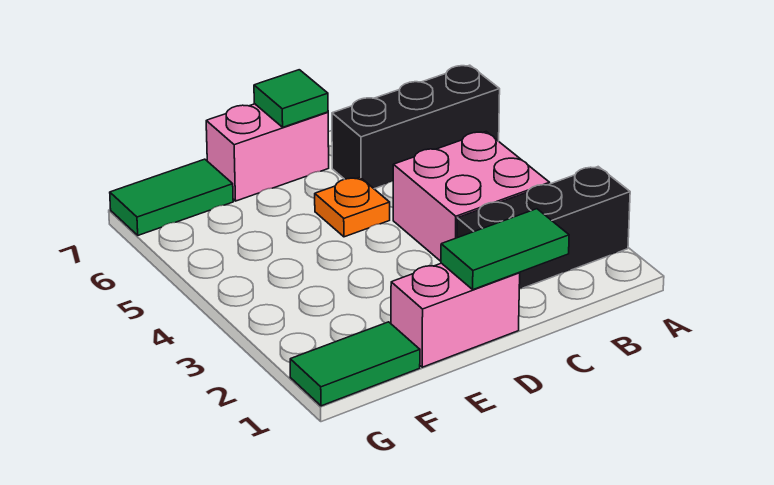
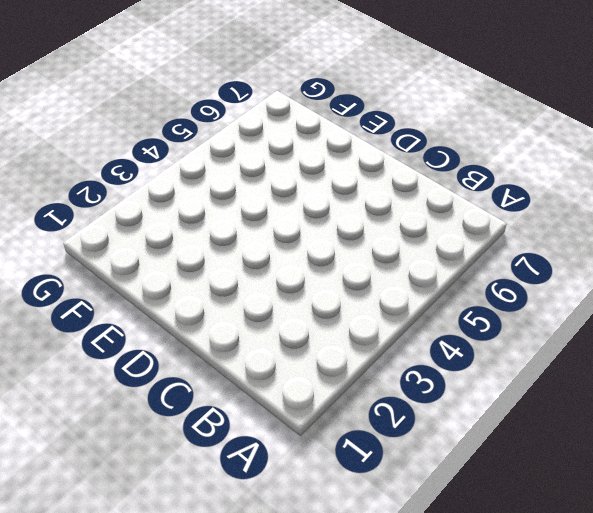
none -> black 1x3 brick [457,167,630,289]
none -> black 1x3 brick [332,65,500,189]

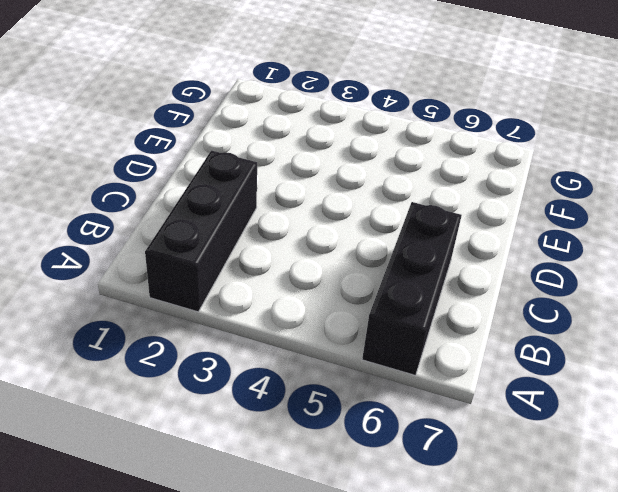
none -> pink 2x2 brick [393,132,550,261]
none -> pink 1x2 brick [391,263,520,367]

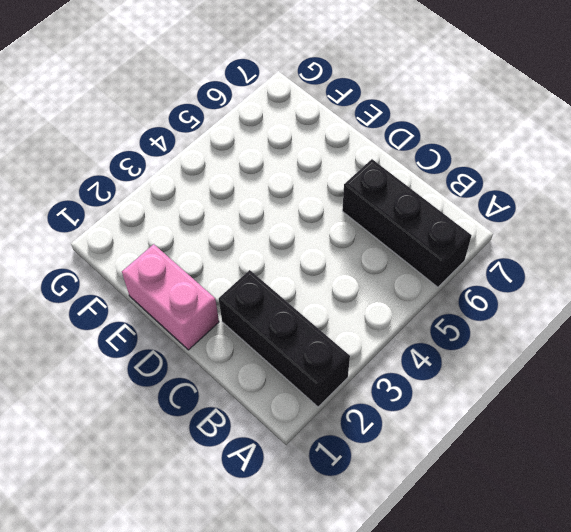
none -> pink 2x2 brick [393,132,550,261]
none -> orange 1x1 plate [315,177,390,237]

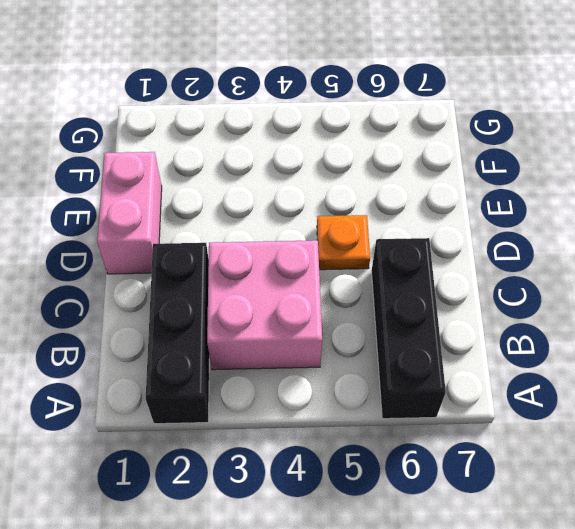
none -> pink 1x2 brick [206,104,329,201]
none -> green 1x2 tile [290,322,420,406]

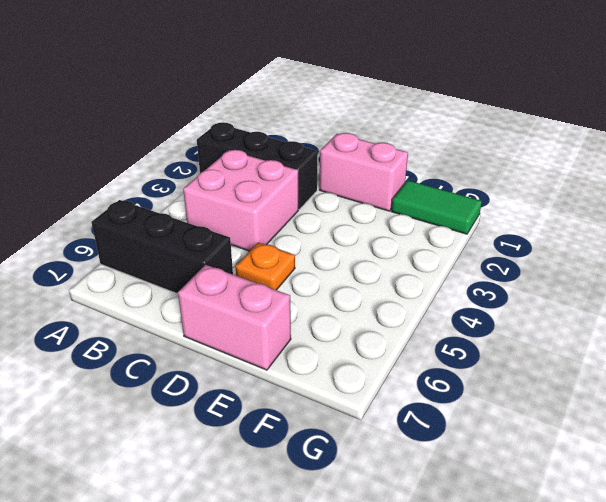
none -> green 1x2 tile [110,159,233,235]
none -> green 1x2 tile [441,209,569,290]

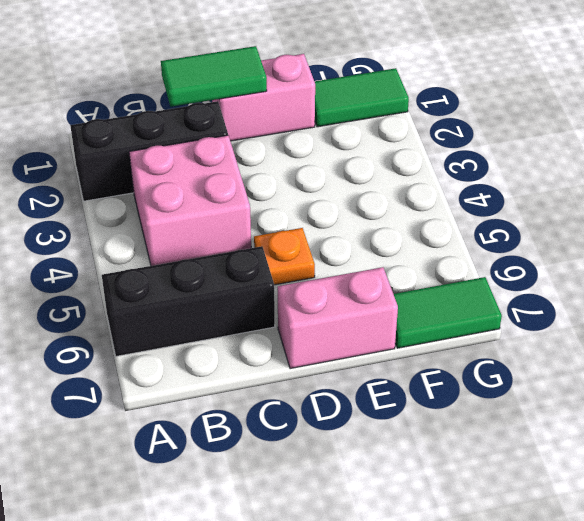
none -> green 1x1 tile [254,70,328,127]

